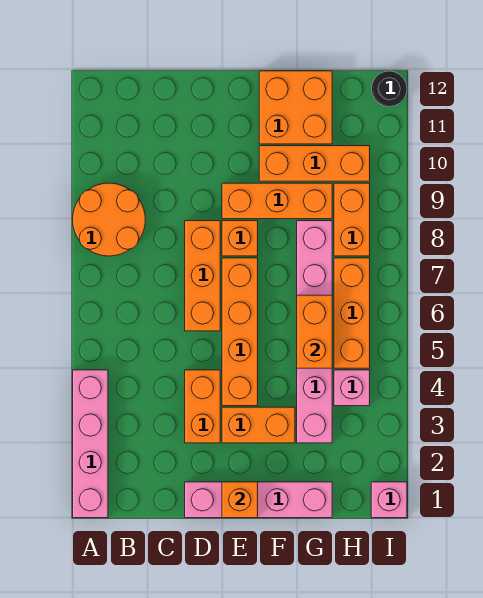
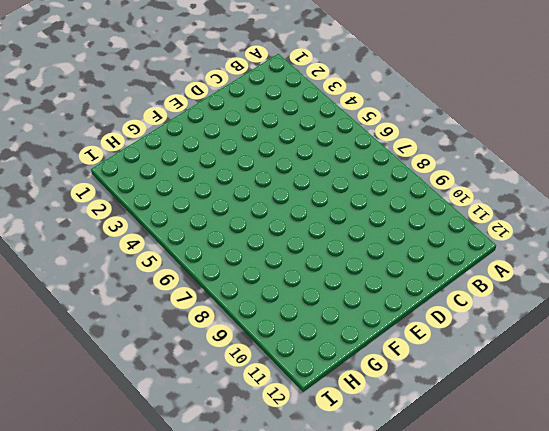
none -> pink 1x4 brick [73,370,108,518]
none -> orange 2x2 round brick [73,183,145,256]
none -> pink 1x4 brick [185,482,332,518]

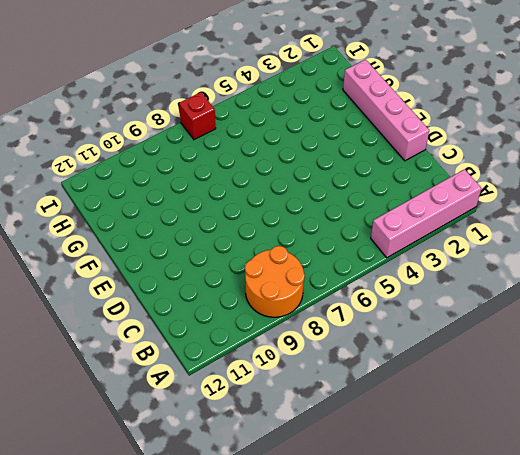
red 1x1 brick [179,92,216,140] -> none
none -> orange 1x2 brick [185,370,220,443]
none -> orange 1x3 brick [185,221,220,331]
none -> orange 1x2 brick [222,407,295,443]

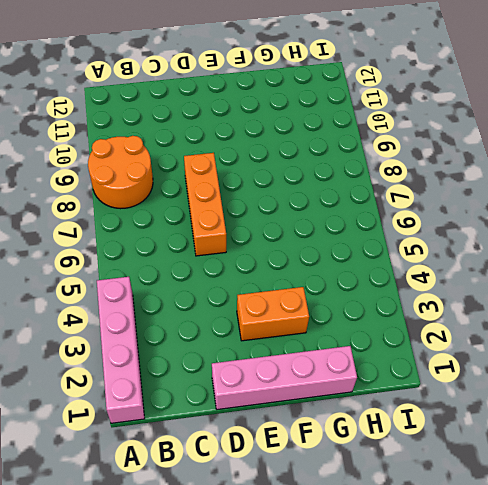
none -> orange 1x2 brick [185,370,220,443]
none -> orange 1x4 brick [222,258,258,406]
none -> orange 1x1 brick [222,221,258,256]

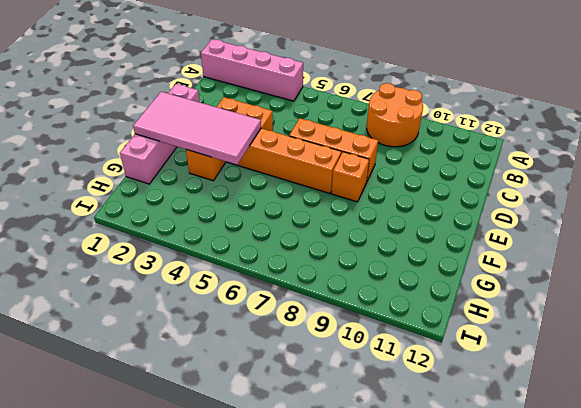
pink 2x4 tile [133,92,261,165] -> orange 1x1 brick [222,482,258,518]
none -> orange 1x3 brick [222,183,332,219]
none -> orange 1x3 brick [259,146,370,181]
none -> orange 2x2 brick [259,71,332,144]

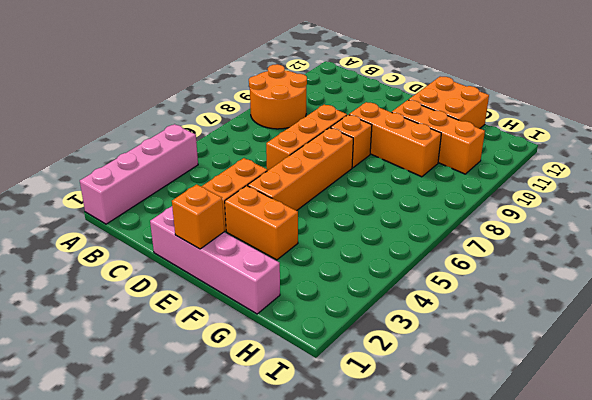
none -> pink 1x6 brick [297,221,332,443]
none -> pink 1x1 brick [334,370,370,406]
none -> orange 1x3 brick [334,258,370,368]

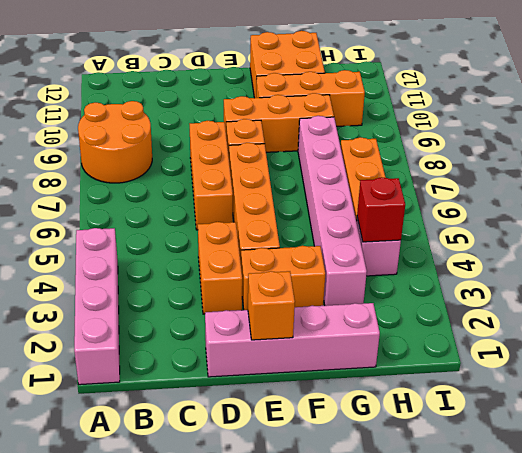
red 1x1 brick [357,177,405,242] -> none
none -> orange 1x2 brick [334,183,370,256]
none -> pink 1x1 brick [371,482,407,518]
none -> black 1x1 round brick [372,71,407,107]

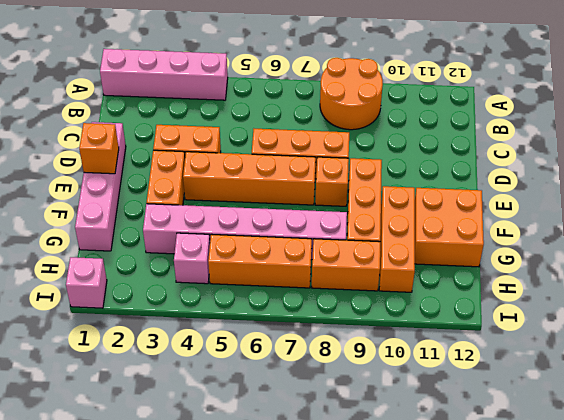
none -> black 1x1 round brick [372,71,407,107]
none -> orange 1x2 brick [297,295,332,368]

